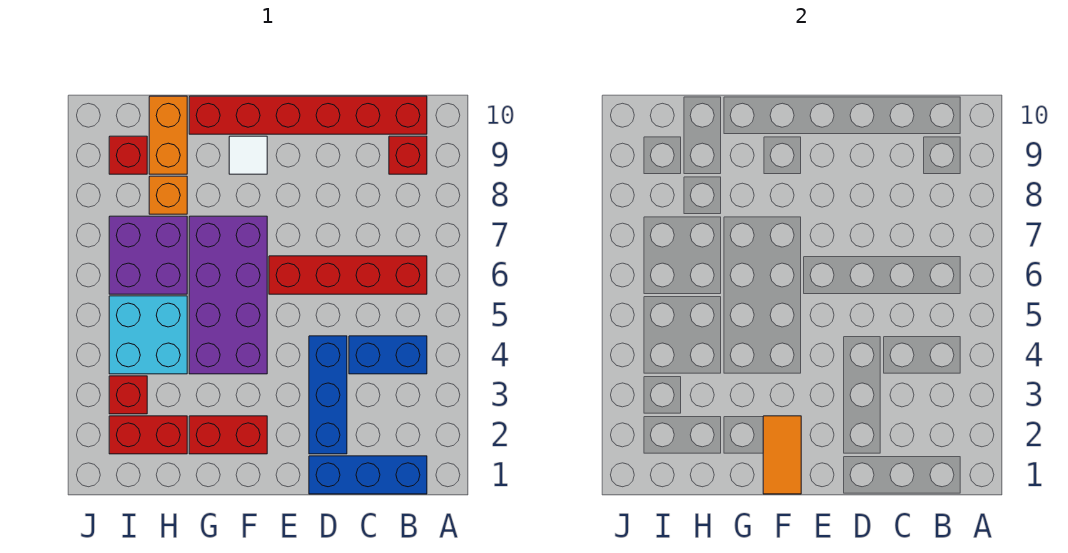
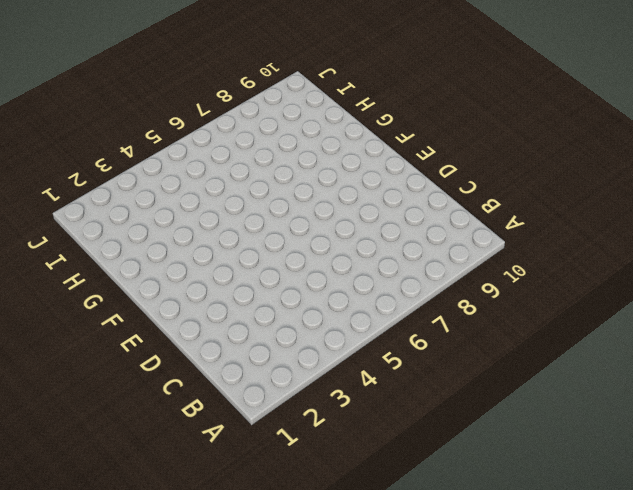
none -> blue 1x3 brick [309,456,427,494]
none -> blue 1x2 brick [349,336,427,374]
none -> red 1x4 brick [269,256,427,294]

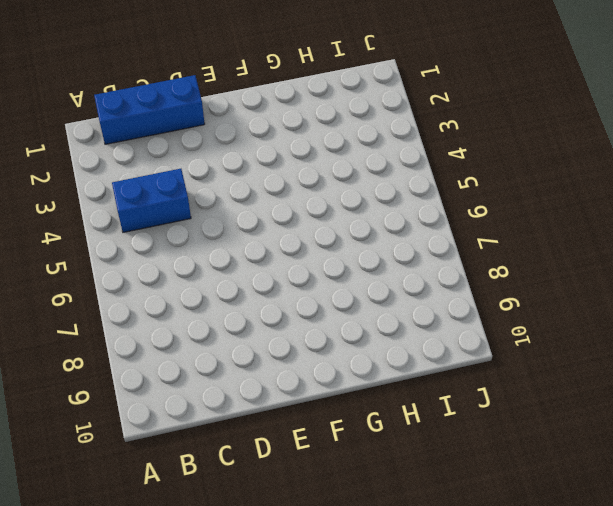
none -> red 1x4 brick [269,256,427,294]
none -> red 1x1 brick [389,136,427,174]
none -> red 1x6 brick [189,96,427,134]

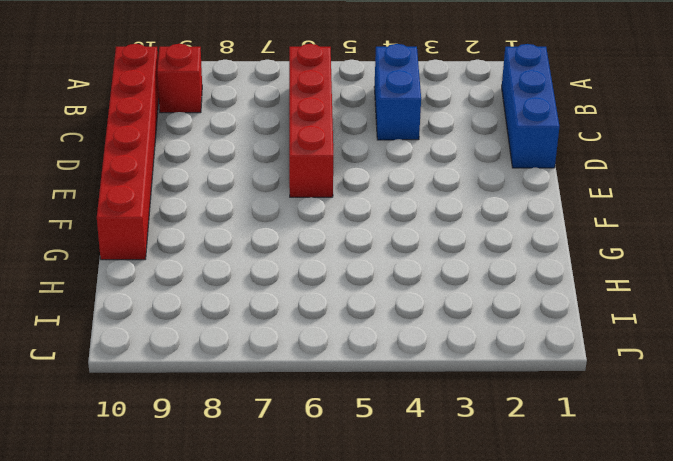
none -> blue 1x3 brick [309,336,347,454]
none -> red 1x2 brick [189,416,267,454]
none -> purple 2x4 brick [189,216,267,374]

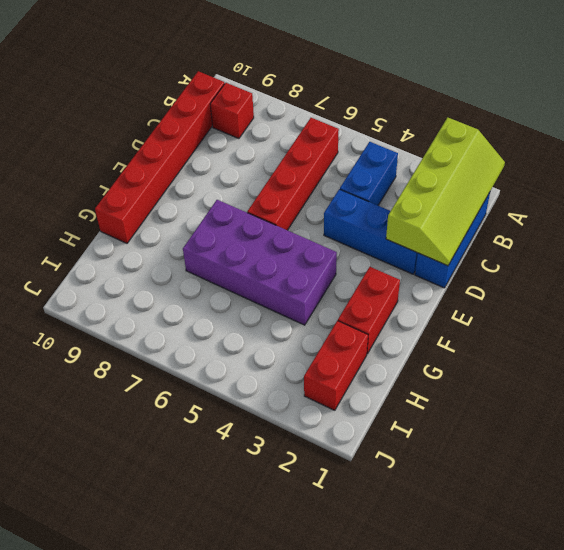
lime 2x4 slope [386,118,505,266] -> none
none -> white 1x1 tile [229,136,267,174]
none -> cyan 2x2 brick [109,296,187,374]
none -> purple 2x2 brick [109,216,187,294]

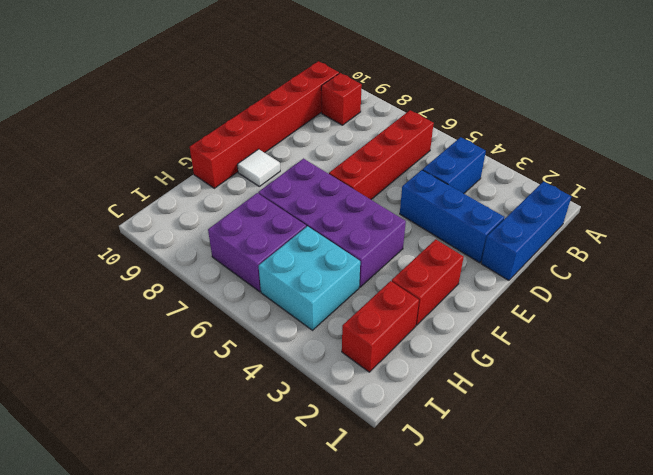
none -> orange 1x1 brick [149,176,187,214]
none -> orange 1x2 brick [149,96,187,174]
none -> red 1x1 brick [109,376,147,414]

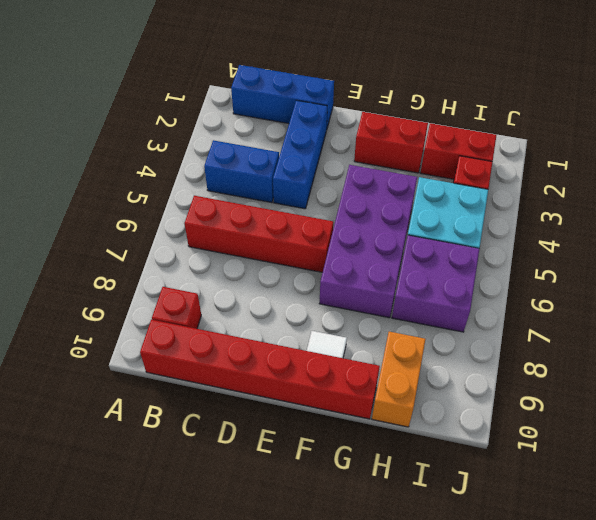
none -> orange 1x1 brick [149,176,187,214]
none -> red 1x1 brick [109,136,147,174]
none -> orange 1x2 tile [763,416,801,494]

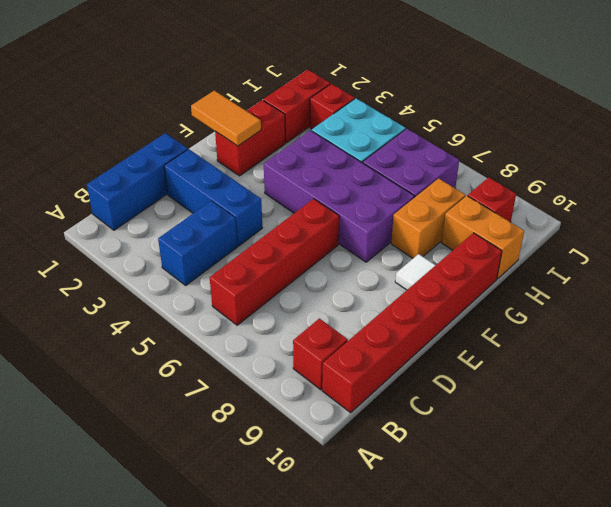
orange 1x2 brick [391,178,465,258] -> orange 1x1 brick [149,176,187,214]

